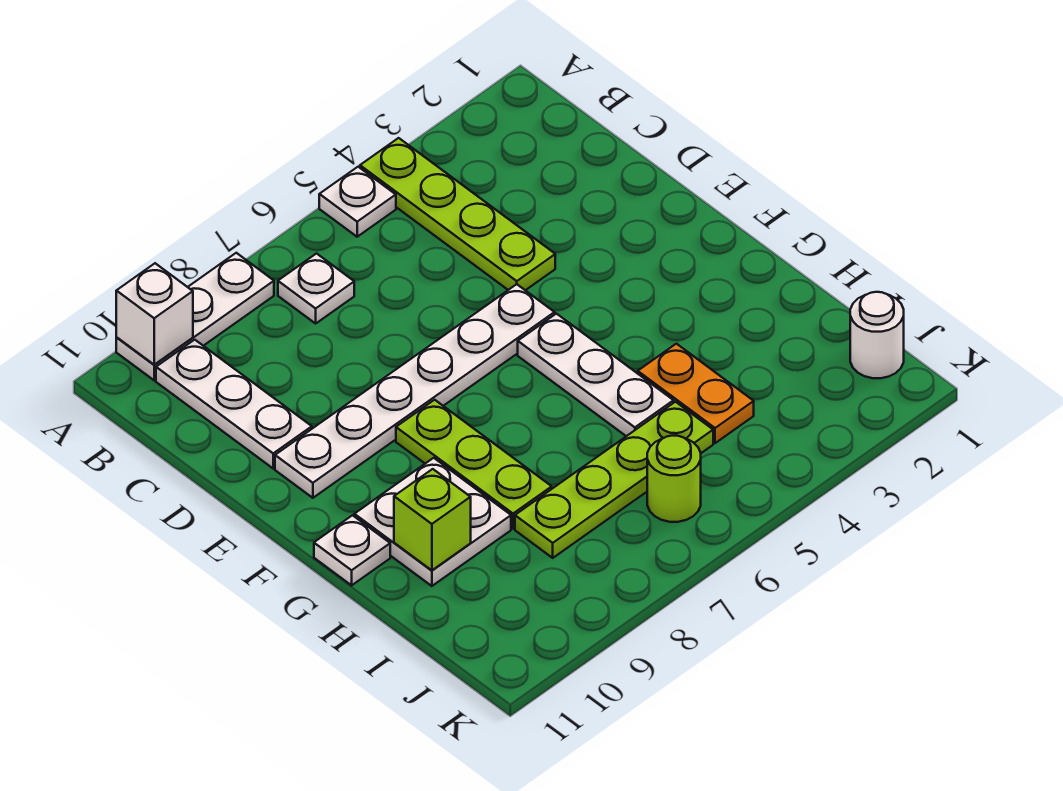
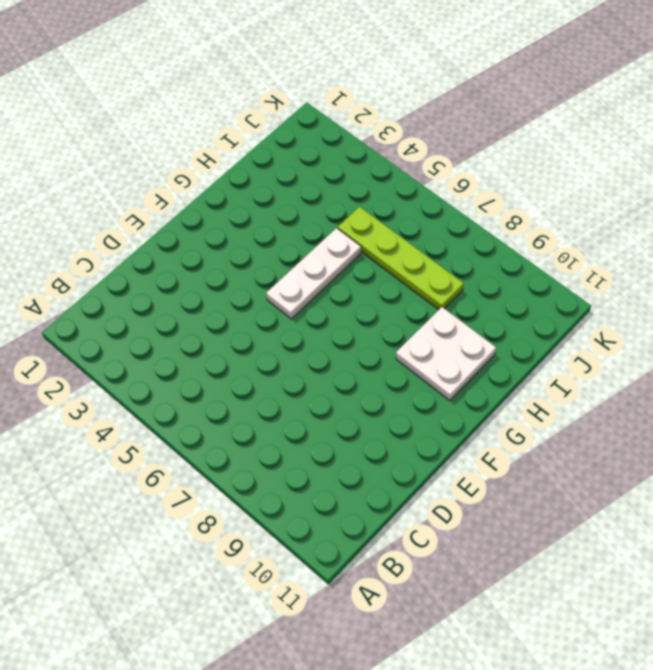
none -> lime 1x4 plate [360,138,555,290]
none -> white 1x1 plate [319,167,396,237]
none -> white 1x3 plate [116,253,274,380]

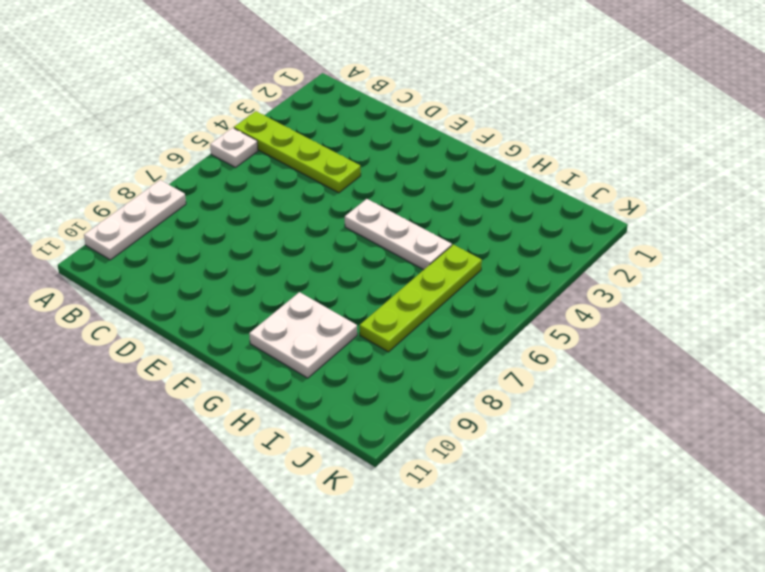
none -> white 1x1 plate [278,254,354,323]
none -> white 1x3 plate [156,340,312,468]
none -> white 1x6 plate [275,284,555,498]

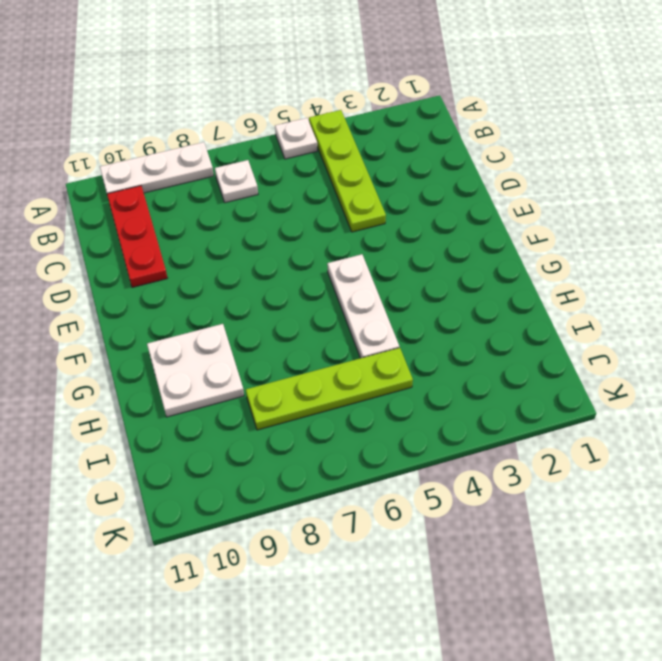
red 1x3 plate [107,186,167,287] -> white 1x3 plate [156,340,312,468]
none -> white 1x6 plate [275,284,555,498]
none -> lime 1x3 plate [396,400,552,529]
none -> white 1x1 plate [314,515,390,585]

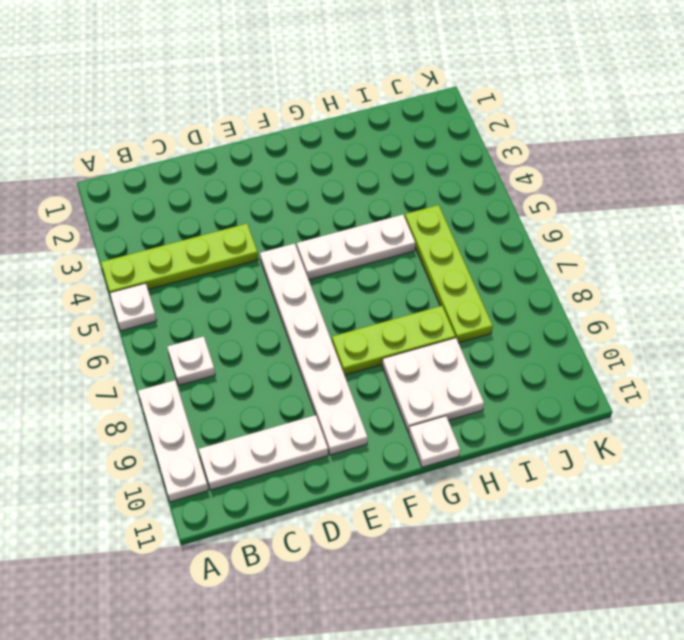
none -> orange 1x2 plate [638,344,754,443]
none -> white 1x1 round brick [850,292,904,378]
none -> lime 1x1 round brick [647,436,701,522]

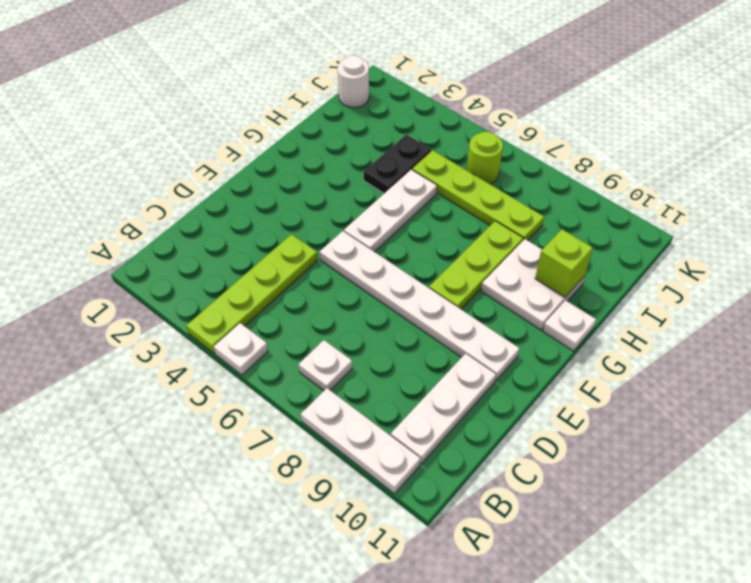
black 1x2 plate [364,135,431,193] -> orange 1x2 plate [638,344,754,443]
none -> white 1x1 brick [116,263,193,365]

